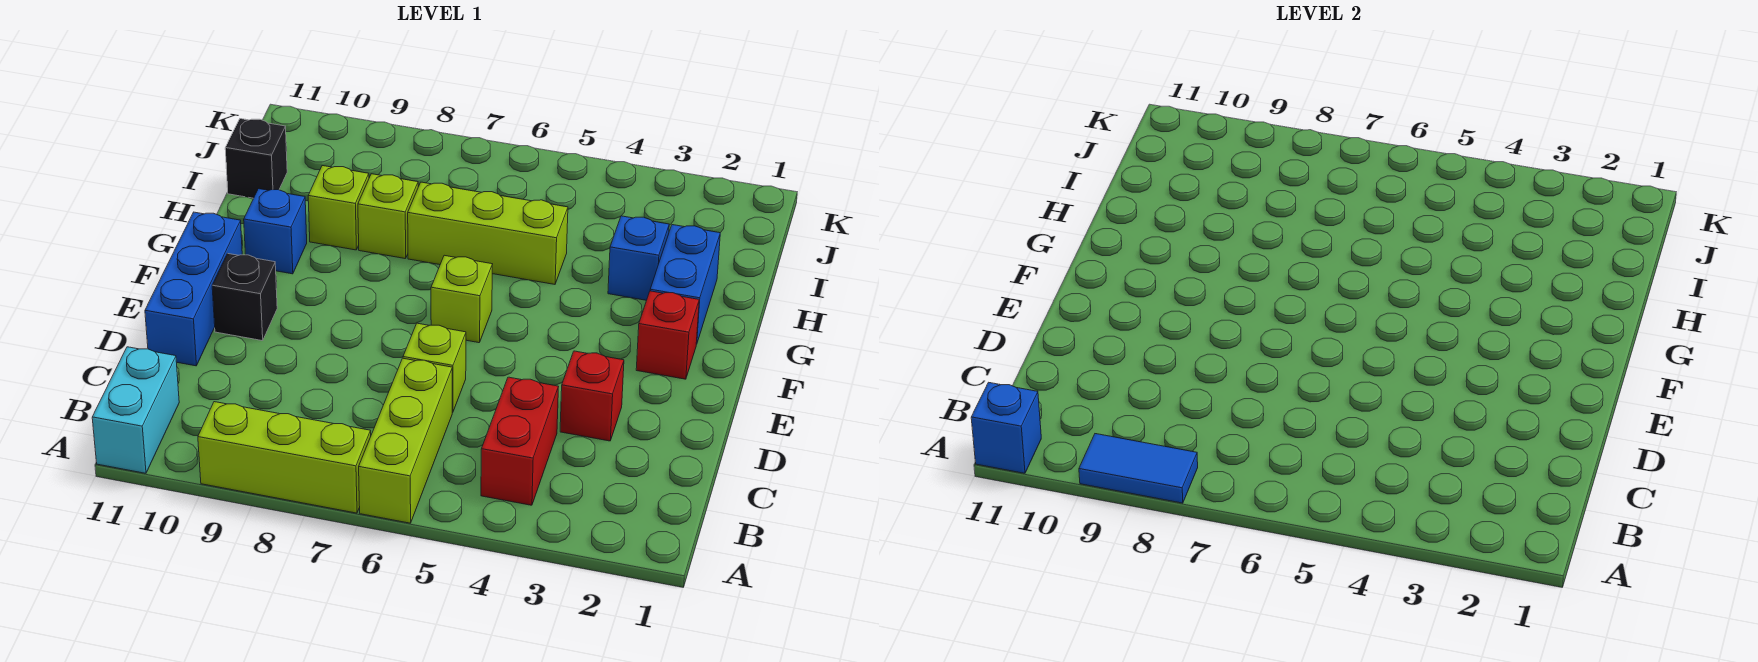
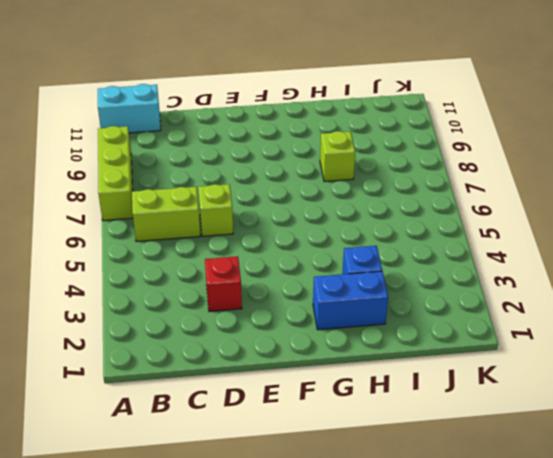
lime 1x2 brick [132,187,200,241] -> lime 1x3 brick [359,358,452,523]
none -> red 1x2 brick [481,377,558,505]
none -> blue 1x3 brick [145,212,242,366]
none -> black 1x1 brick [212,254,277,341]

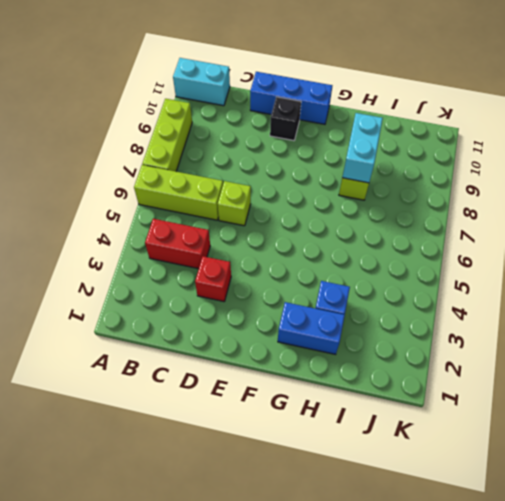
cyan 1x2 brick [342,113,383,183] -> none
none -> red 1x1 brick [636,291,699,379]
none -> lime 1x1 brick [431,255,493,343]
none -> blue 1x1 brick [244,189,307,274]

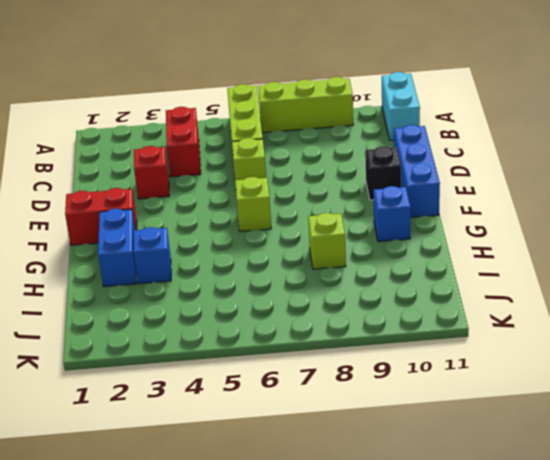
red 1x2 brick [65,188,137,245] -> red 1x1 brick [636,291,699,379]
none -> lime 1x3 brick [408,182,568,284]
none -> lime 1x1 brick [308,166,369,250]
none -> black 1x1 brick [225,119,287,198]

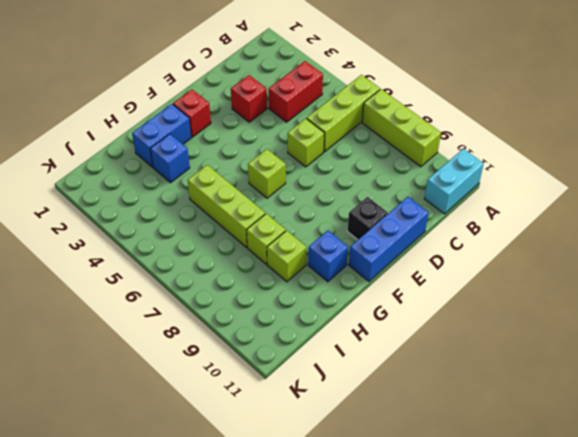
none -> black 1x1 brick [225,119,287,198]
none -> blue 1x2 tile [1079,434,1198,503]
none -> blue 1x1 brick [971,382,1041,473]

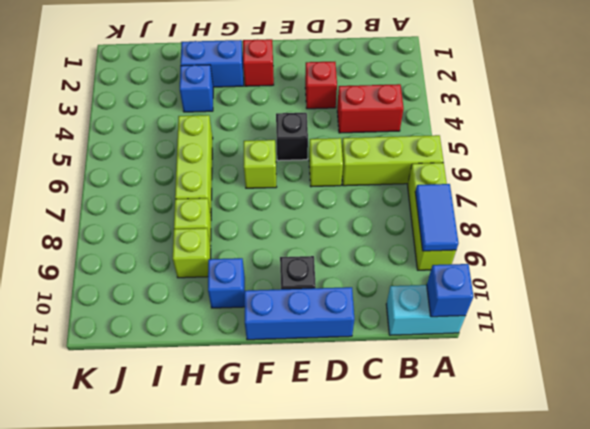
black 1x1 brick [276,113,308,161] -> black 1x1 brick moved to [225,119,287,198]

